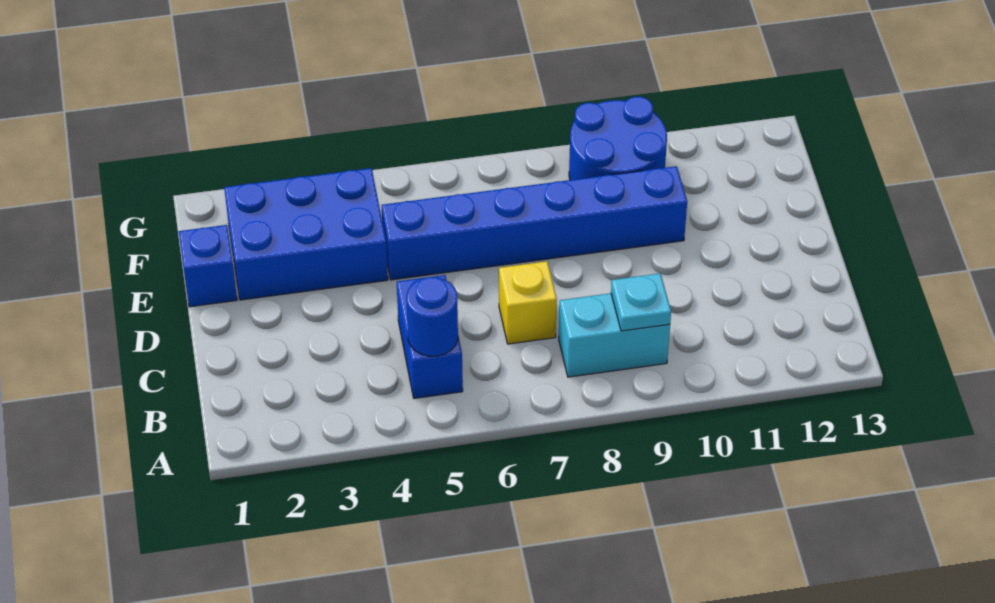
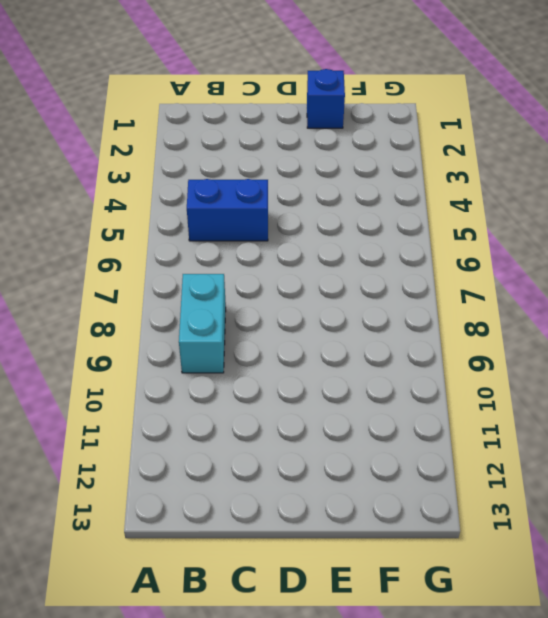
none -> yellow 1x1 brick [499,261,557,344]
none -> blue 2x3 brick [224,168,388,300]

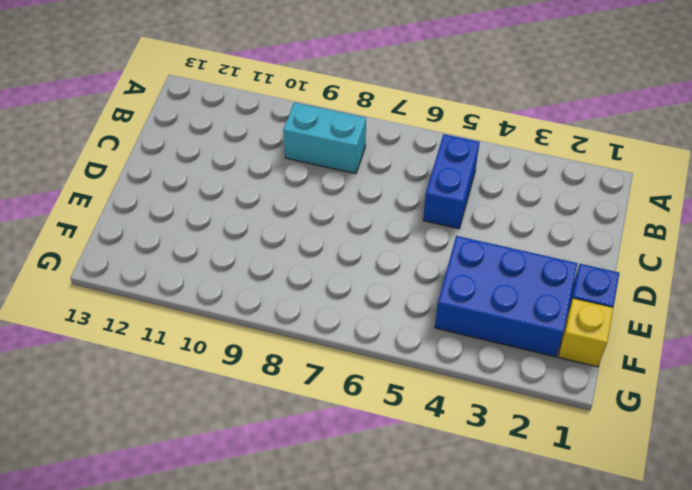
yellow 1x1 brick [558,298,613,367] -> yellow 1x1 brick moved to [499,261,557,344]
none -> blue 1x6 brick [382,166,687,280]
none -> blue 2x2 round brick [569,97,667,180]

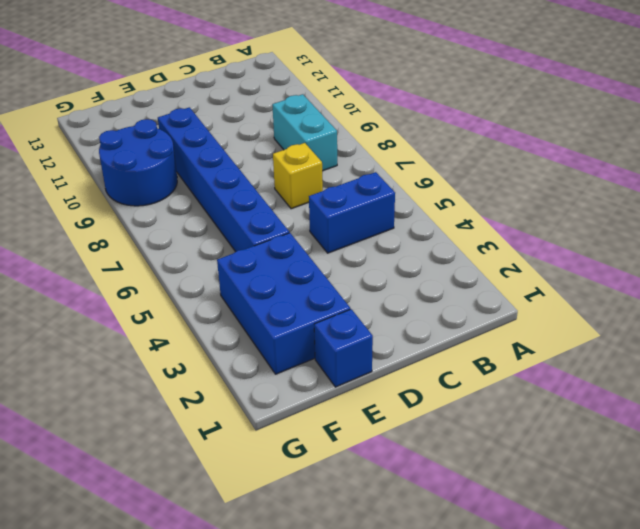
none -> blue 1x1 round brick [406,277,458,356]
none -> cyan 1x1 plate [611,273,671,331]

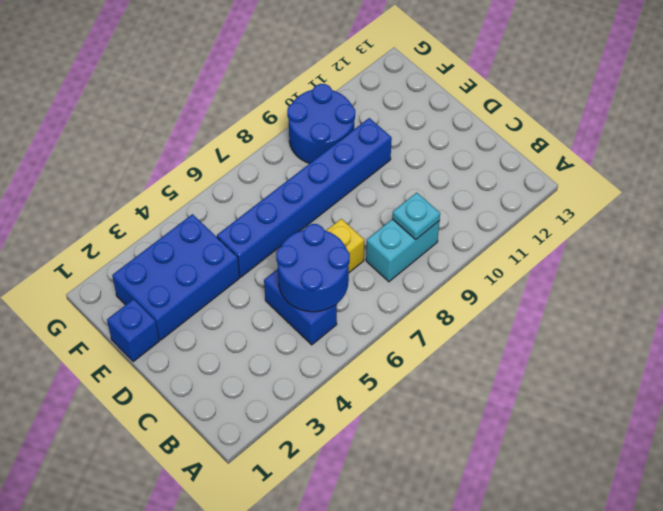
blue 2x2 round brick [276,224,350,312] -> blue 1x1 round brick [406,277,458,356]

